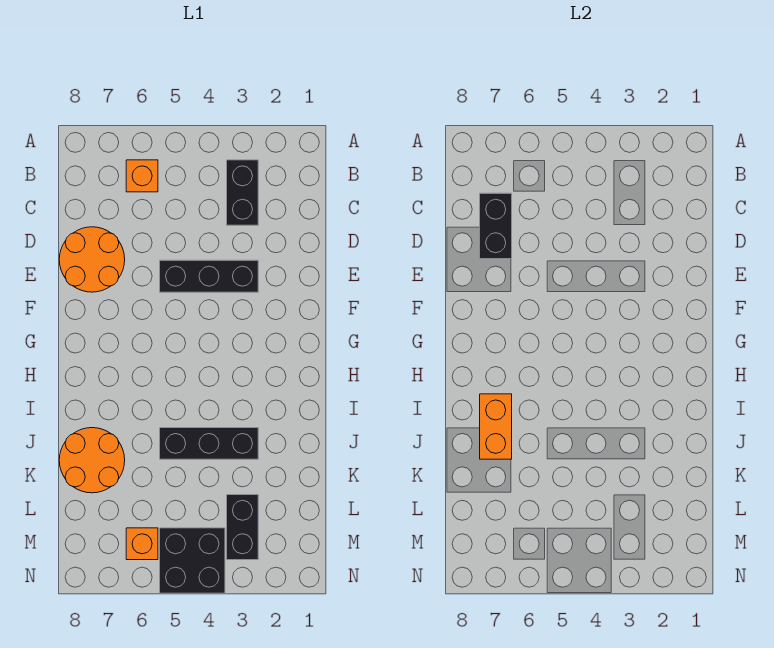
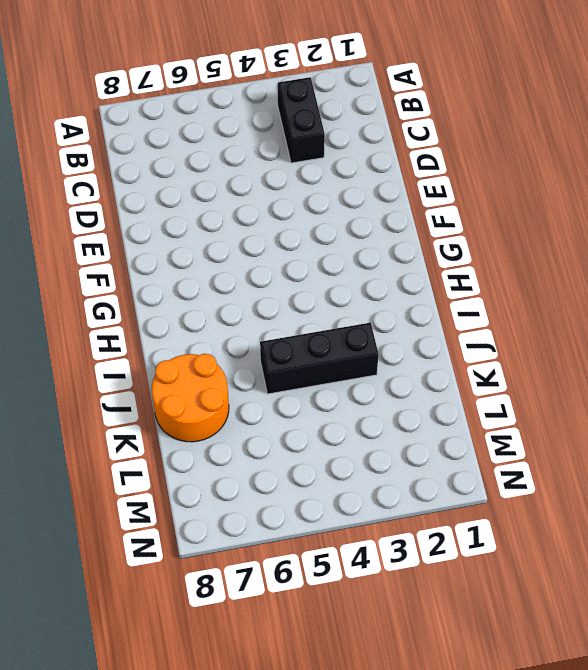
none -> orange 1x1 brick [126,160,158,192]
none -> orange 2x2 round brick [59,227,125,292]

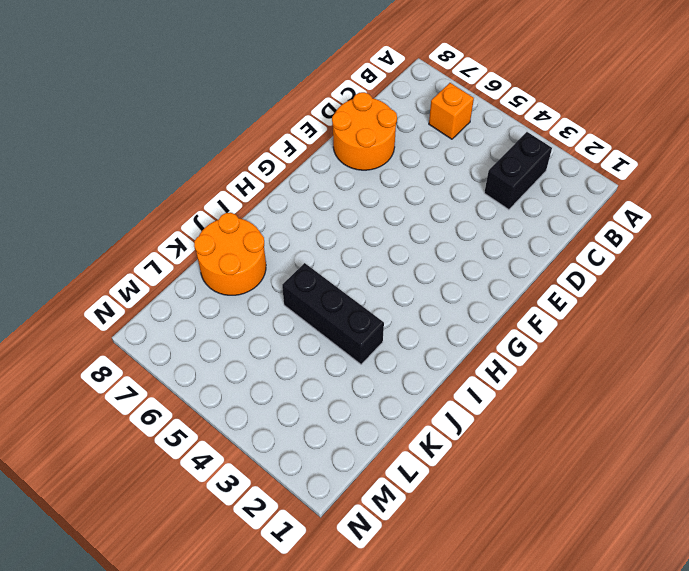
none -> black 1x3 brick [160,260,258,292]
none -> black 1x2 brick [227,495,258,560]

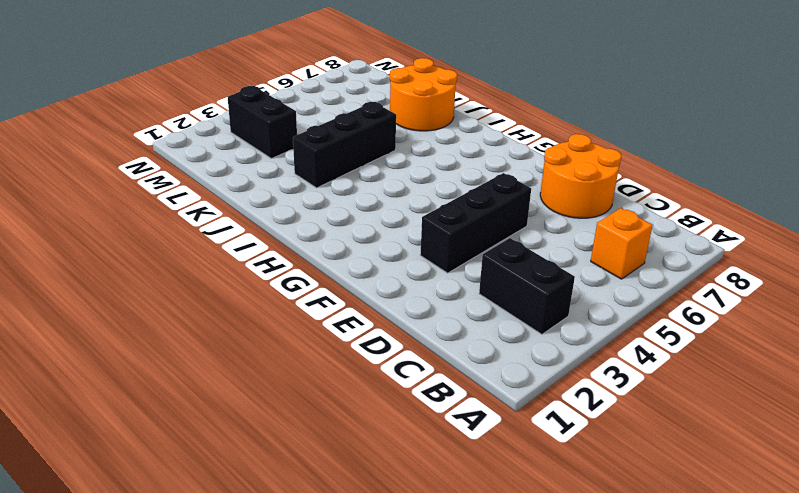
none -> black 2x2 brick [160,528,225,593]
none -> orange 1x1 brick [126,528,158,560]

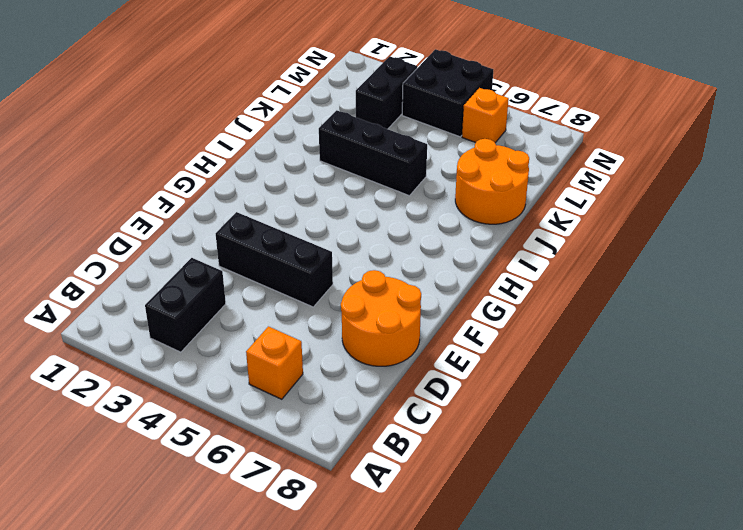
none -> black 1x2 brick [480,193,512,259]
none -> orange 1x2 brick [480,394,512,459]

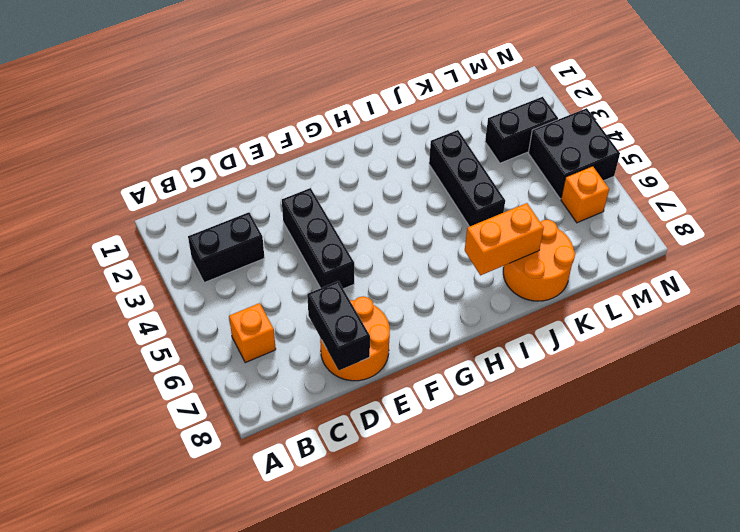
black 1x2 brick [307,281,370,370] -> black 1x2 brick turned to [480,193,512,259]

